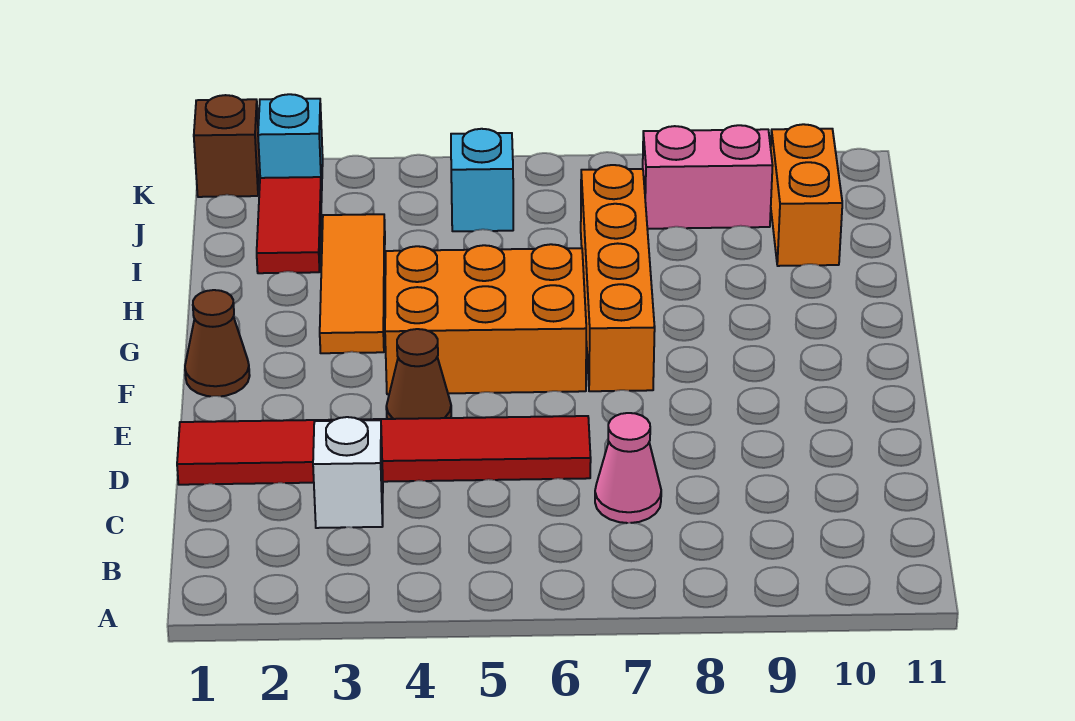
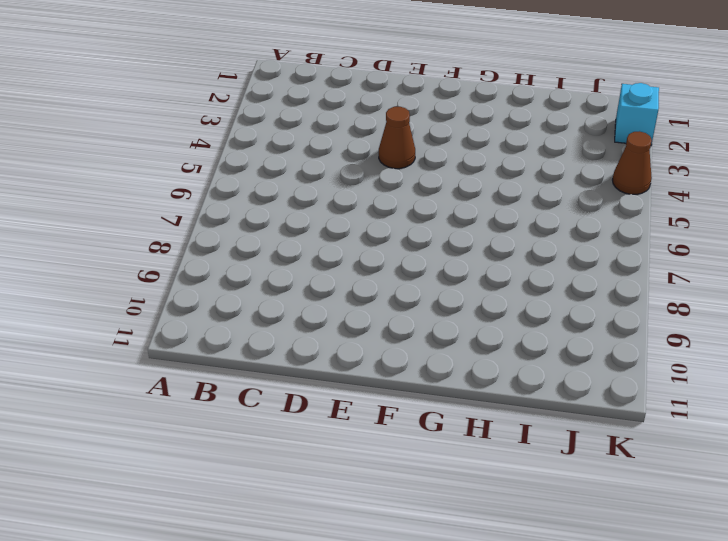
brown 1x1 cone [613,131,652,194] -> brown 1x1 cone moved to [185,290,250,396]
none -> white 1x1 brick [313,417,383,528]
none -> pink 1x1 cone [595,413,661,523]
none -> red 1x6 tile [177,416,591,485]

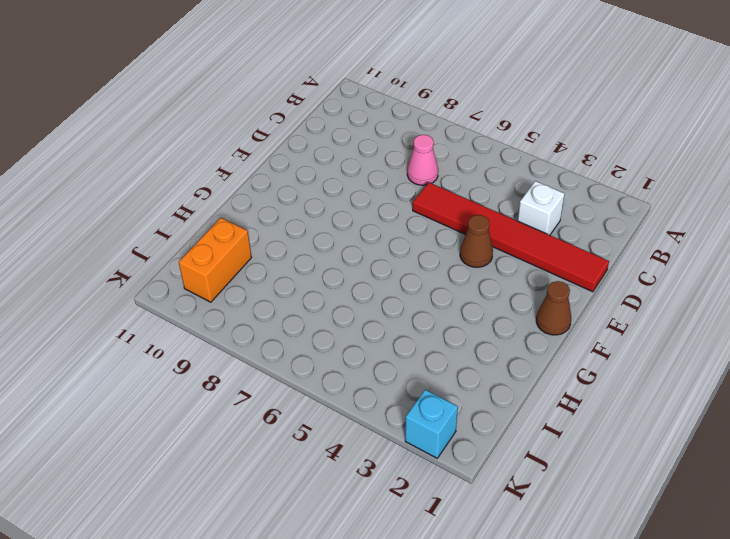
none -> orange 2x3 brick [385,244,586,394]
none -> orange 1x4 brick [581,165,655,391]
none -> orange 1x3 tile [320,214,385,353]

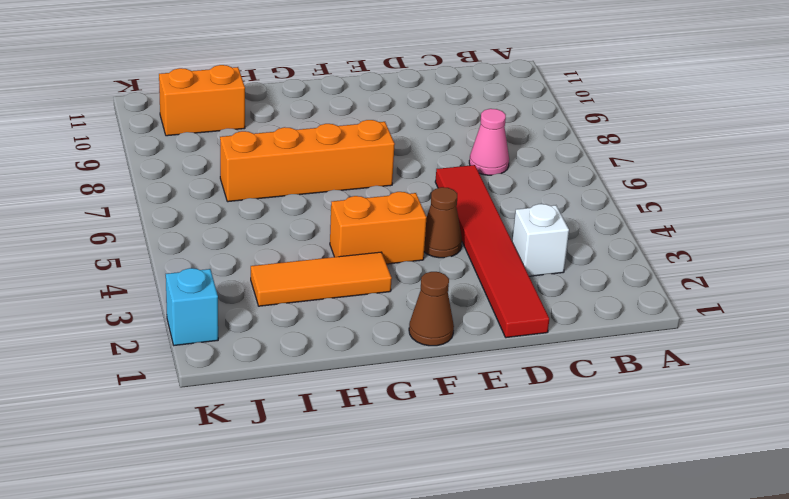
orange 1x2 brick [330,192,426,264] -> orange 2x3 brick [385,244,586,394]
none -> red 1x2 tile [257,177,322,273]
none -> cyan 1x1 brick [451,129,513,231]
none -> pink 1x2 brick [643,125,773,229]

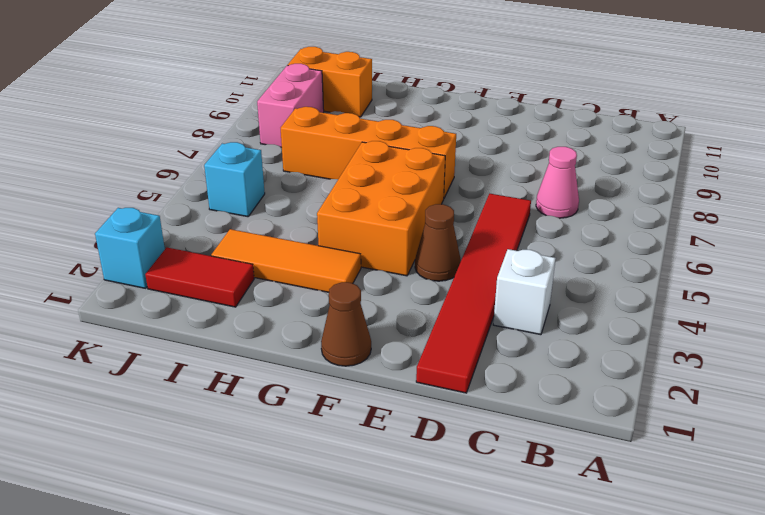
none -> brown 1x1 brick [194,95,260,197]

